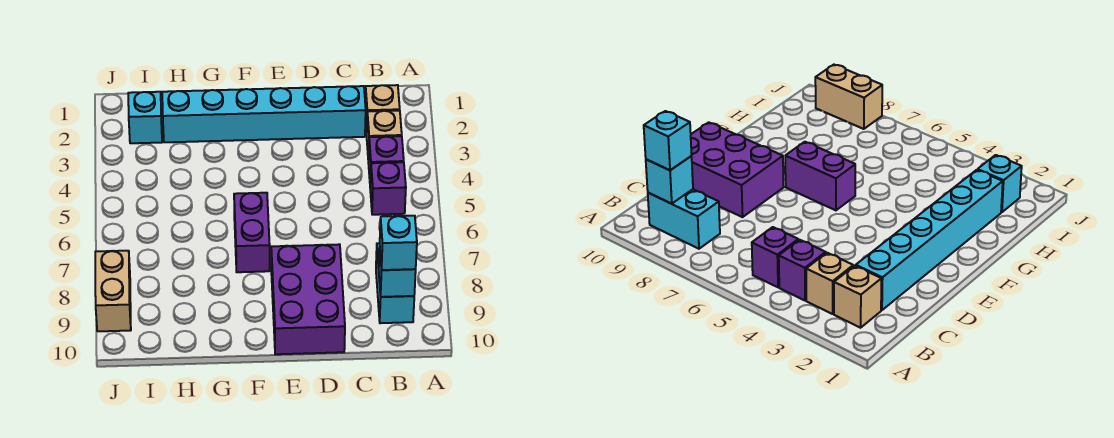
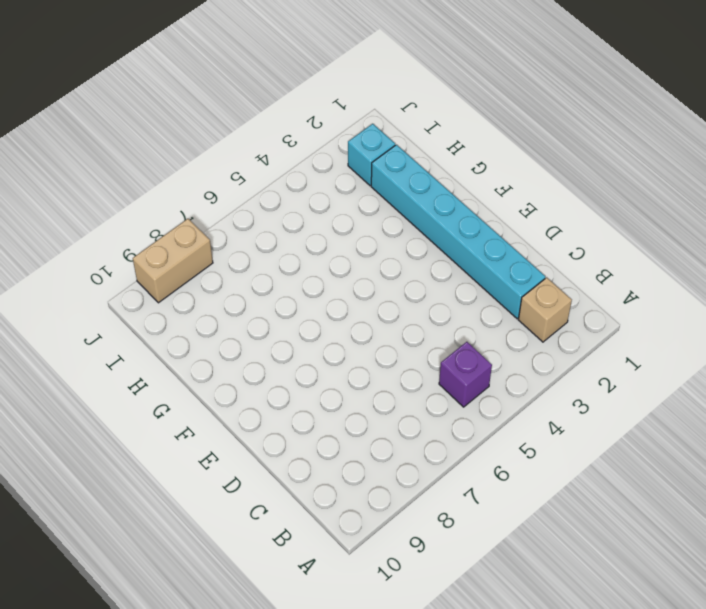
none -> tan 1x1 brick [367,111,402,162]
none -> purple 1x1 brick [368,136,404,183]
none -> cyan 1x2 brick [376,243,414,323]

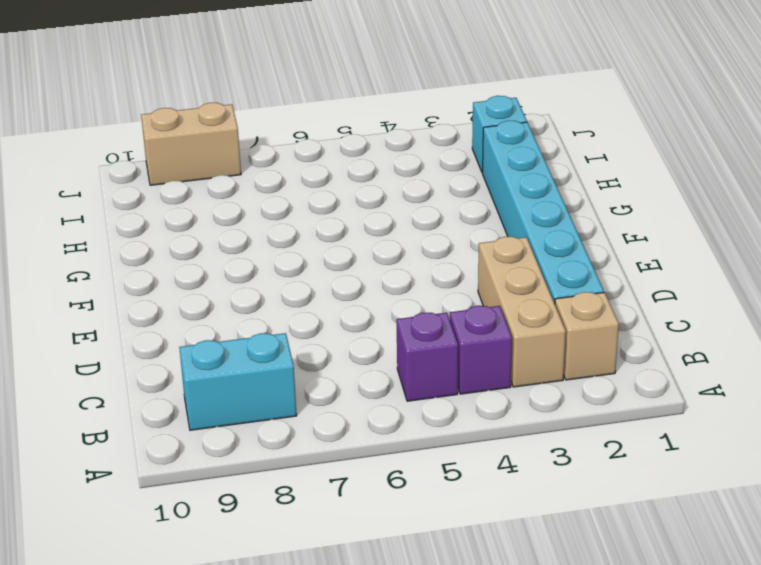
tan 1x3 brick [478,237,566,387] -> tan 1x1 brick [367,111,402,162]
none -> purple 2x3 brick [271,244,345,354]
none -> purple 1x2 brick [234,193,270,272]
none -> cyan 1x1 brick [379,248,416,297]

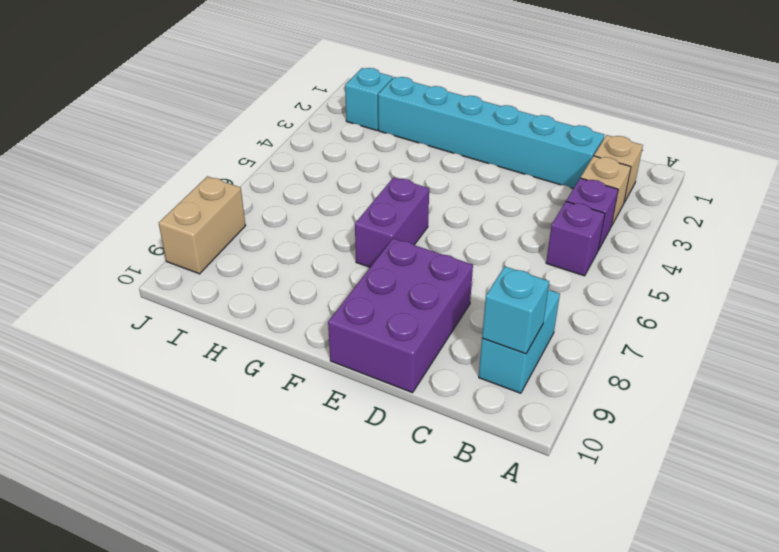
none -> cyan 1x1 brick [380,216,417,270]

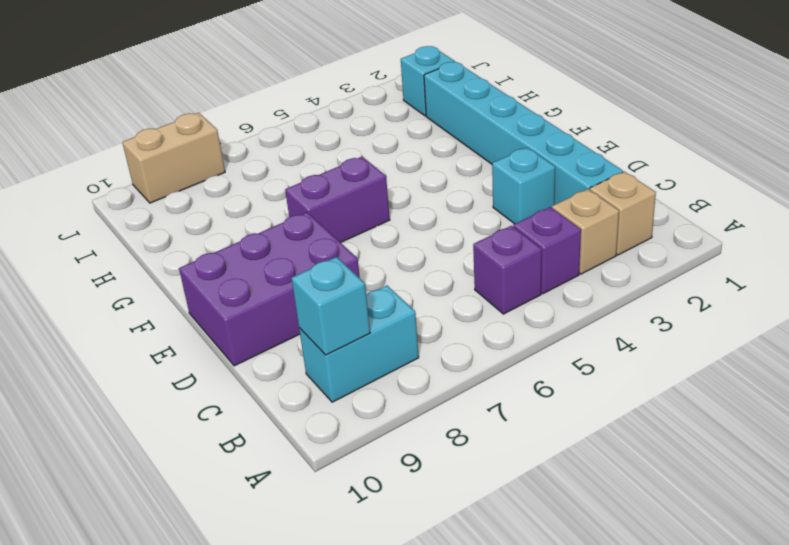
cyan 1x1 brick [492,148,555,224] -> cyan 1x1 brick moved to [380,216,417,270]

